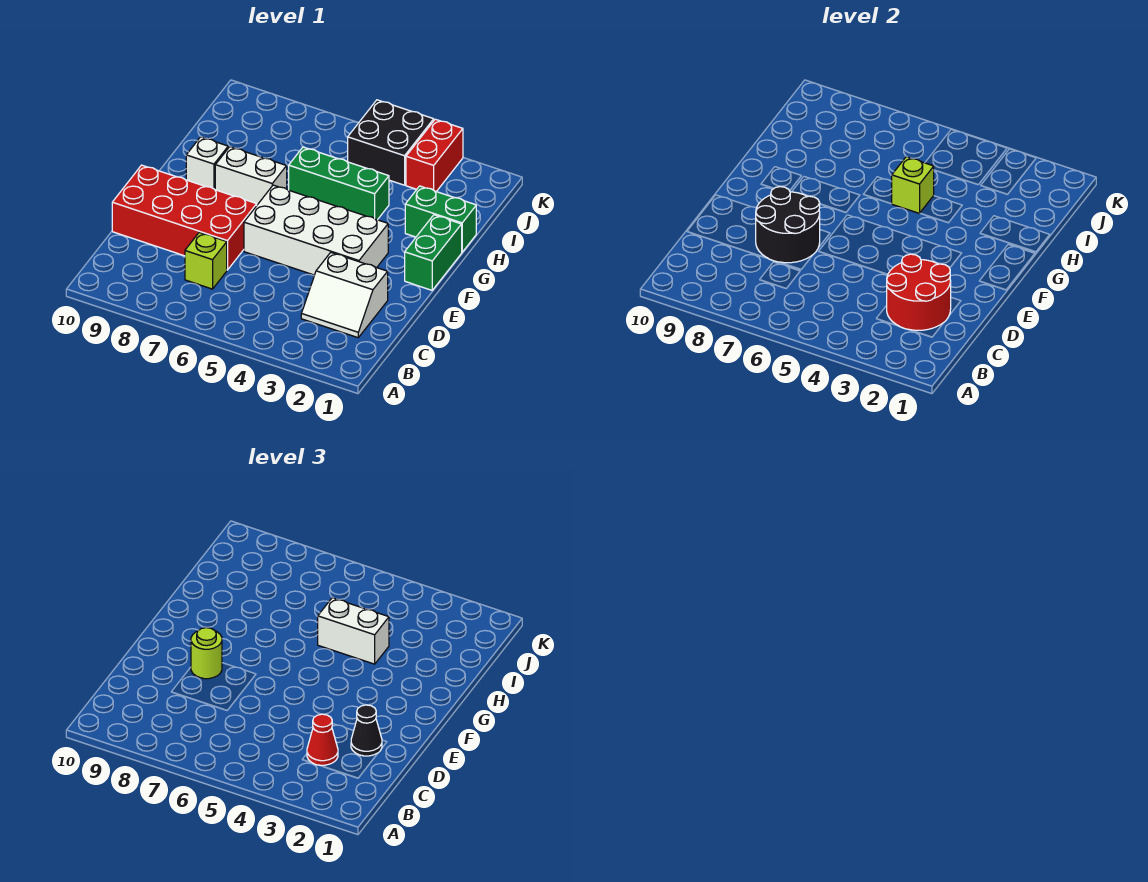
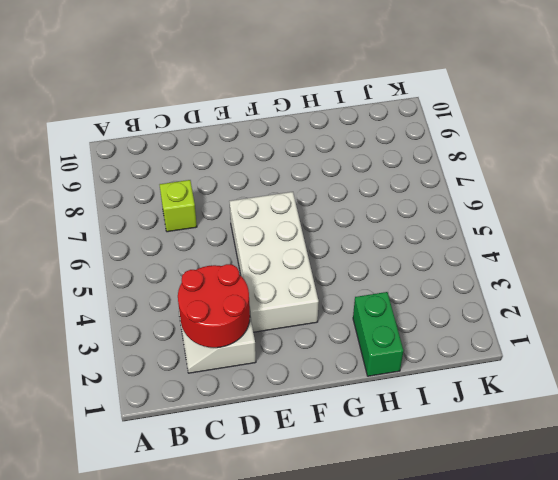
none -> red 2x4 brick [112,165,257,270]
none -> green 1x2 brick [405,215,462,290]
none -> white 1x2 brick [215,147,287,205]

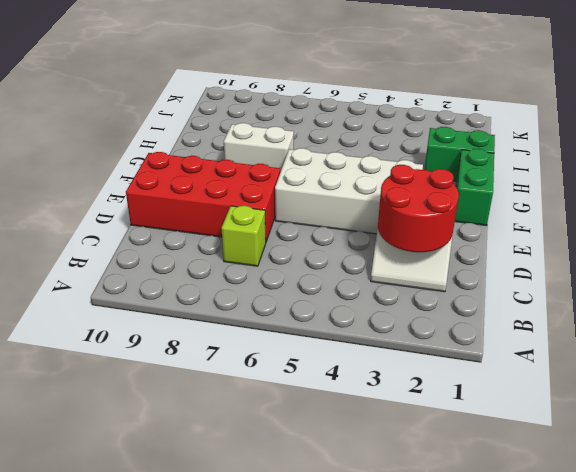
none -> white 1x1 brick [186,137,228,189]
none -> green 1x3 brick [289,147,389,220]
none -> red 1x2 brick [406,119,463,192]

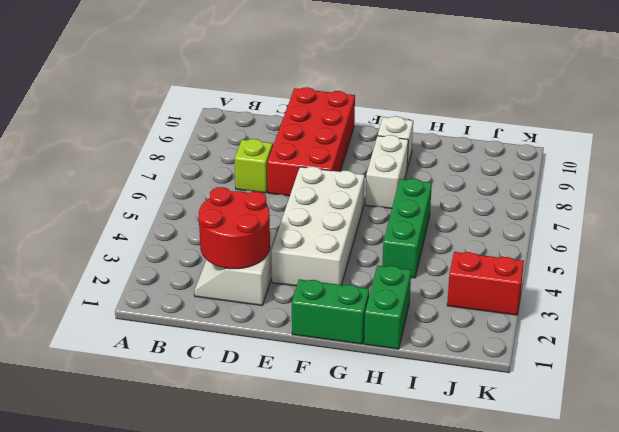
none -> black 2x2 brick [348,100,434,185]
none -> black 2x2 round brick [756,187,820,263]
none -> lime 1x1 brick [892,157,934,213]

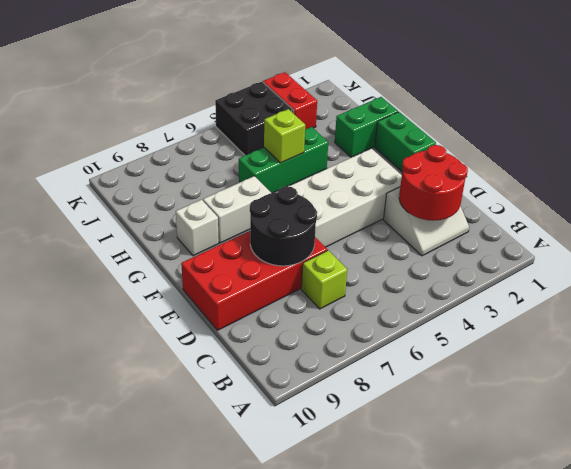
none -> red 1x1 cone [307,714,338,766]
none -> black 1x1 cone [351,705,382,756]
none -> lime 1x1 round brick [191,628,222,679]

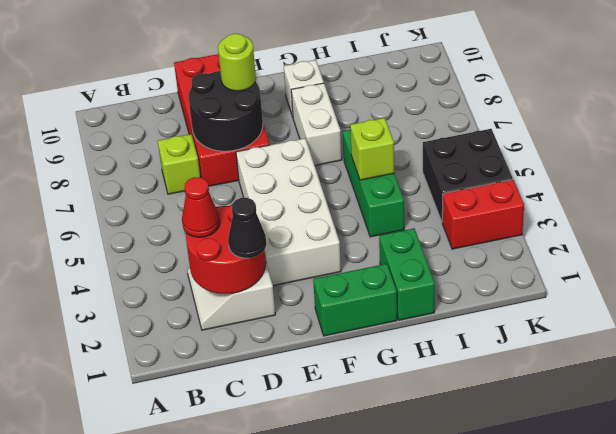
none -> white 1x2 brick [318,598,389,664]

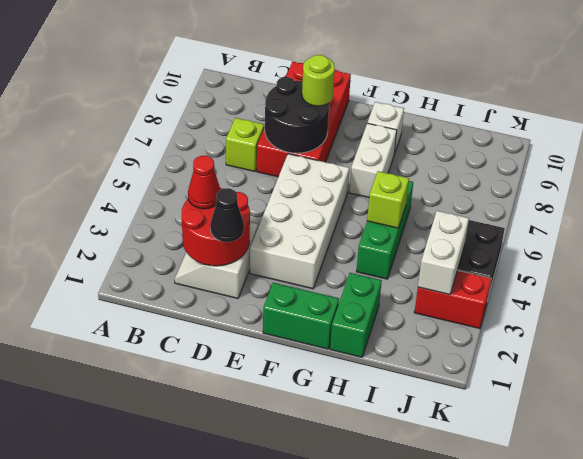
white 1x2 brick [418,211,469,295] -> white 1x2 brick moved to [318,598,389,664]

